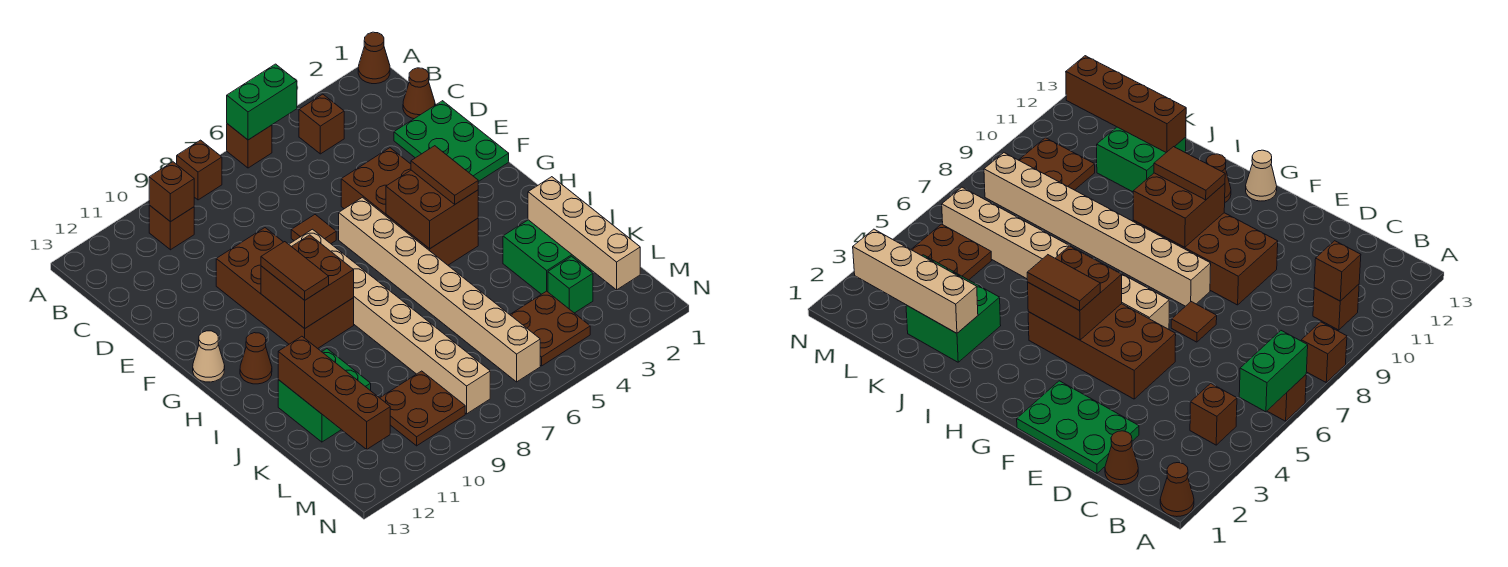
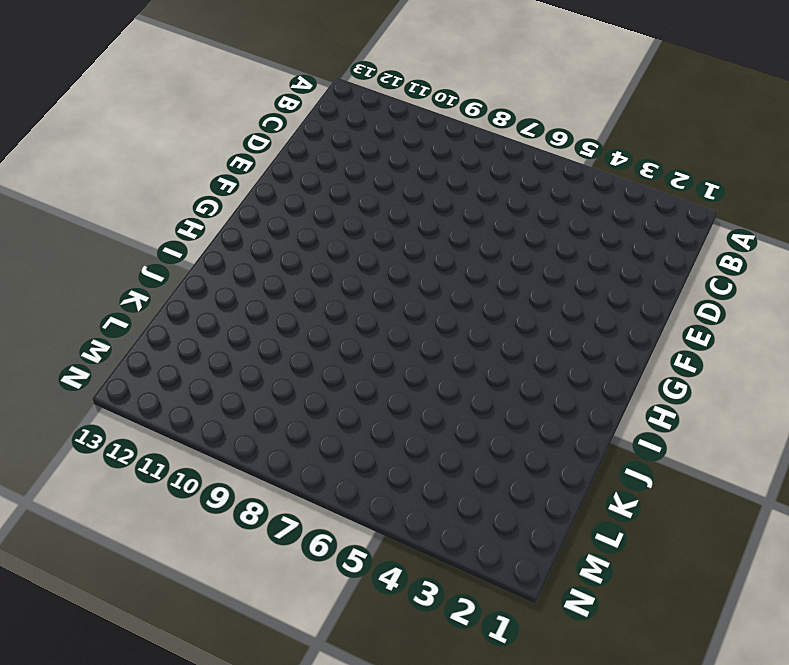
none -> brown 1x1 cone [358,32,390,84]
none -> brown 1x1 brick [227,124,272,168]
none -> brown 1x1 brick [177,140,222,200]

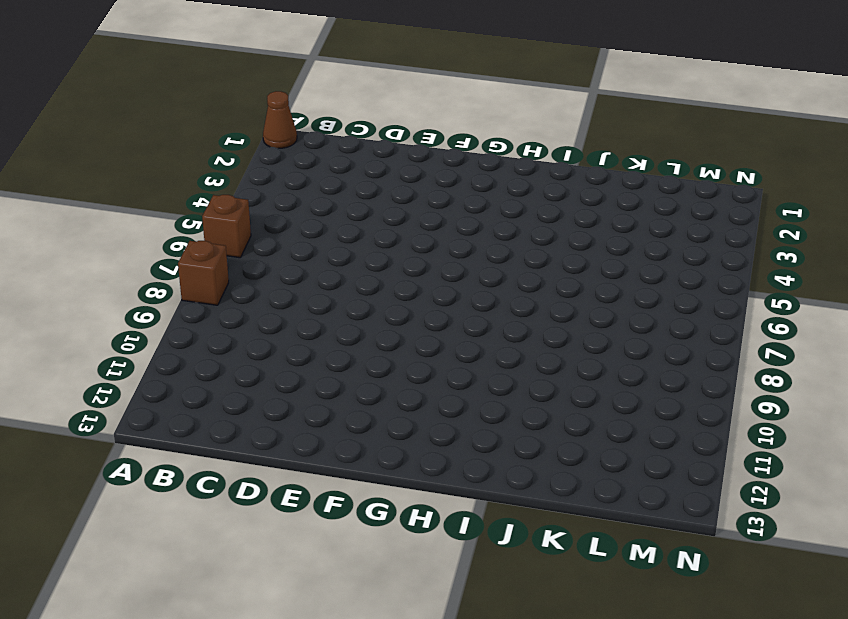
none -> brown 1x1 brick [299,94,344,154]
none -> brown 1x1 brick [149,205,194,250]
none -> brown 1x1 cone [403,68,435,119]

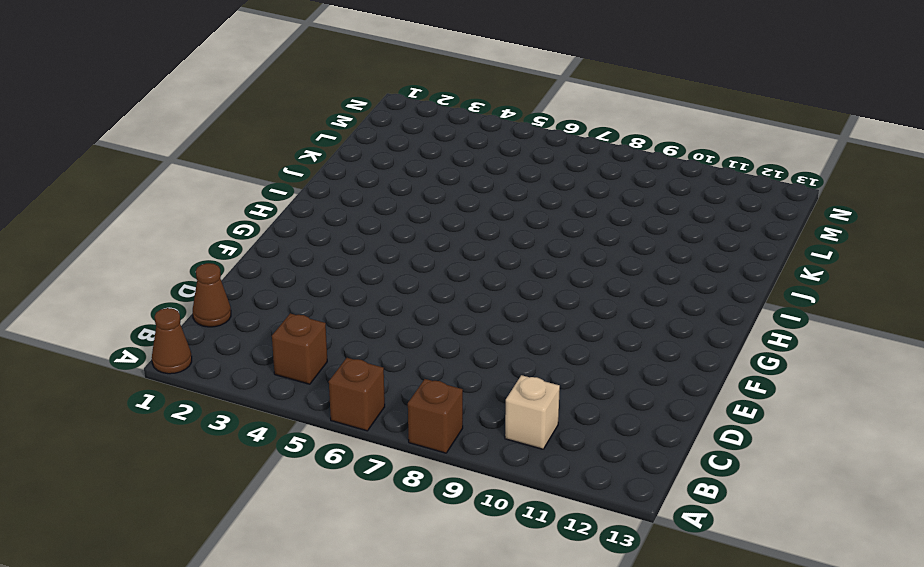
tan 1x1 brick [505,375,560,449] -> brown 1x1 brick [149,205,194,250]
none -> green 2x3 plate [394,101,509,182]
none -> brown 2x4 brick [341,148,478,265]
none -> brown 1x1 tile [291,215,336,244]

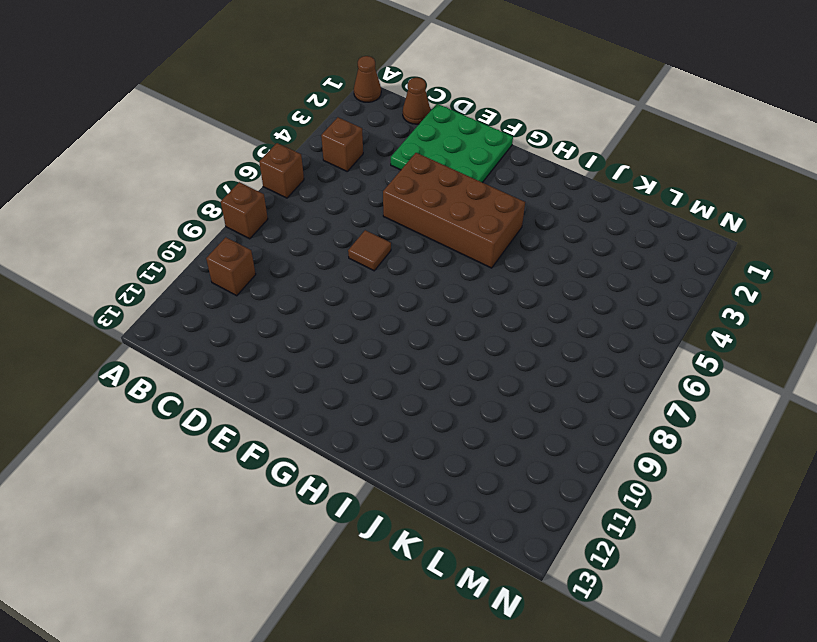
green 3x3 plate [391,104,513,183] -> green 2x3 plate [394,101,509,182]
none -> brown 2x4 brick [216,228,354,348]
none -> tan 1x8 brick [339,197,540,382]
none -> tan 1x8 brick [289,229,490,414]

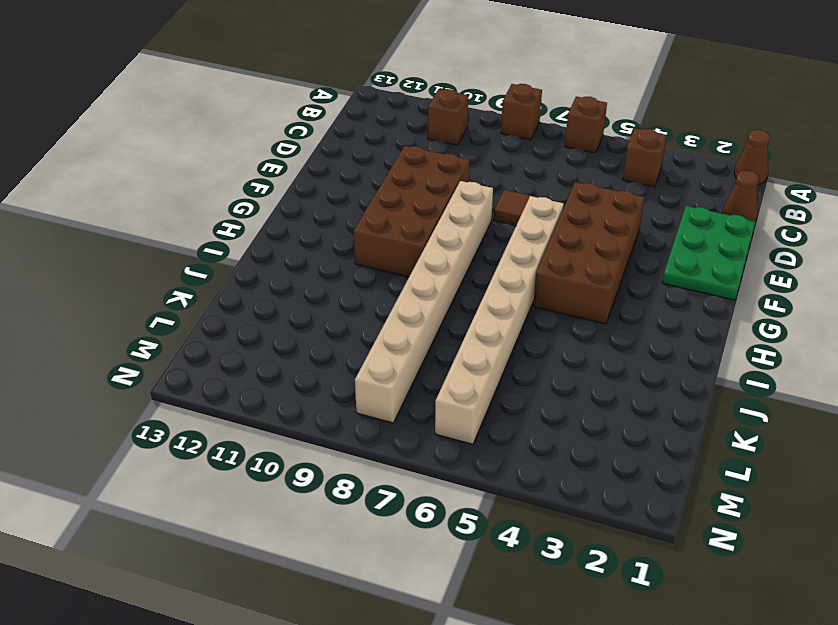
none -> tan 1x1 cone [193,331,225,382]
none -> brown 1x1 cone [240,333,272,384]
none -> green 2x2 brick [503,220,591,294]

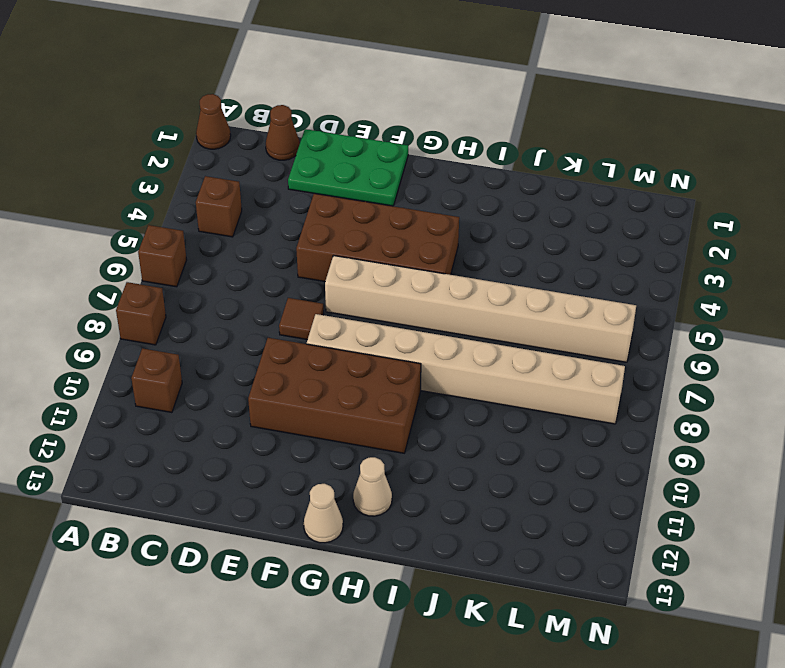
tan 1x1 cone [353,457,392,516] -> brown 1x1 cone [240,333,272,384]
none -> green 2x2 brick [503,220,591,294]
none -> green 2x2 brick [278,349,371,442]
none -> green 1x1 brick [548,256,593,313]

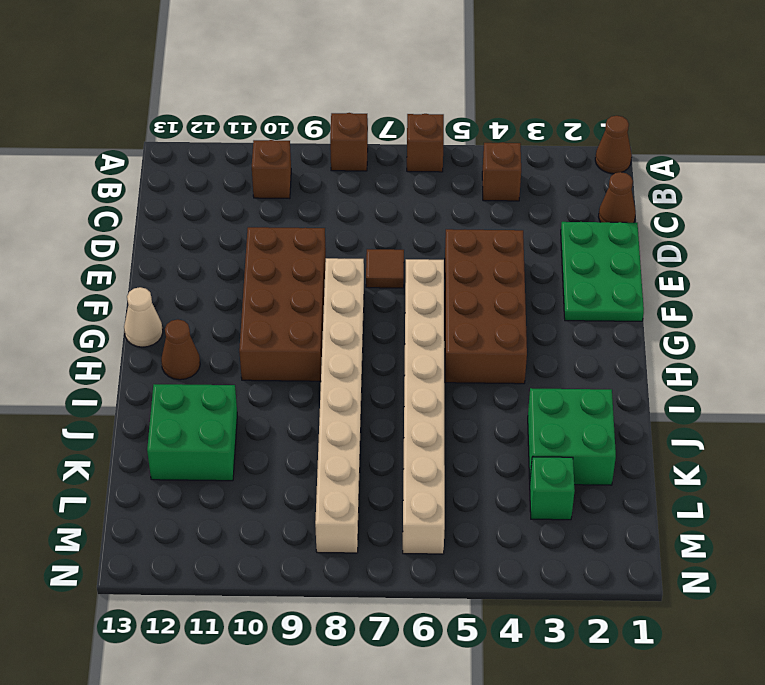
none -> brown 2x2 plate [510,291,590,366]
none -> brown 2x2 plate [380,371,465,446]
none -> green 1x2 brick [227,64,297,140]

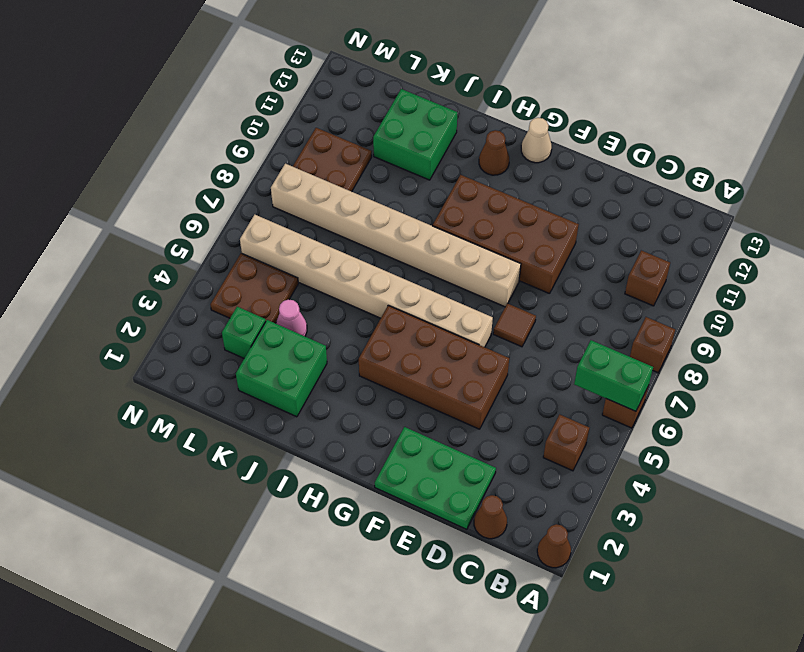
green 1x2 brick [574,340,653,411] -> green 1x2 brick turned to [227,64,297,140]
pink 1x1 cone [276,299,307,336] -> none
none -> brown 1x1 brick [149,162,194,222]
none -> brown 2x2 brick [386,170,478,249]
none -> brown 2x2 brick [261,235,354,328]

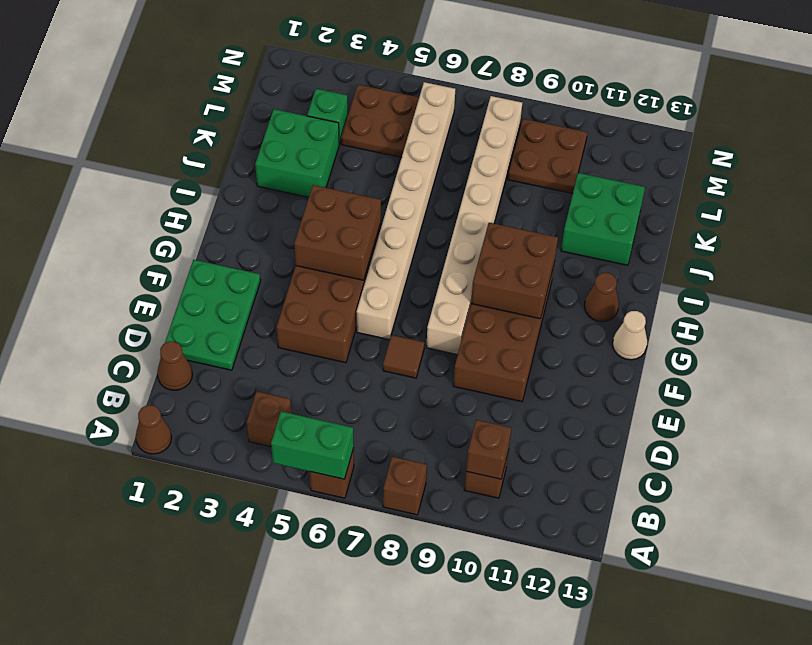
none -> tan 1x4 brick [528,177,640,290]
none -> brown 1x4 brick [278,336,390,449]
none -> brown 1x2 tile [411,146,478,204]

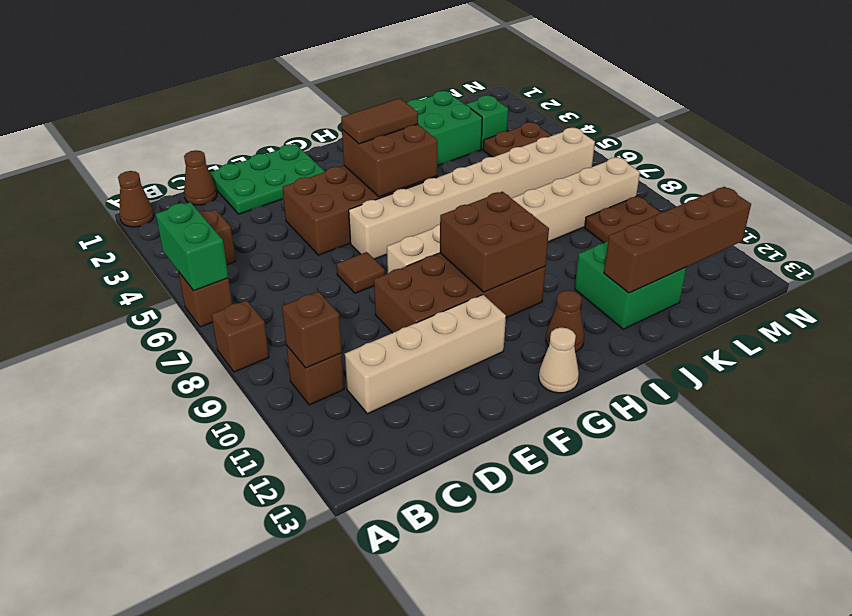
tan 1x4 brick [345,295,506,414] -> tan 1x4 brick moved to [528,177,640,290]
none -> brown 1x2 tile [261,242,329,300]

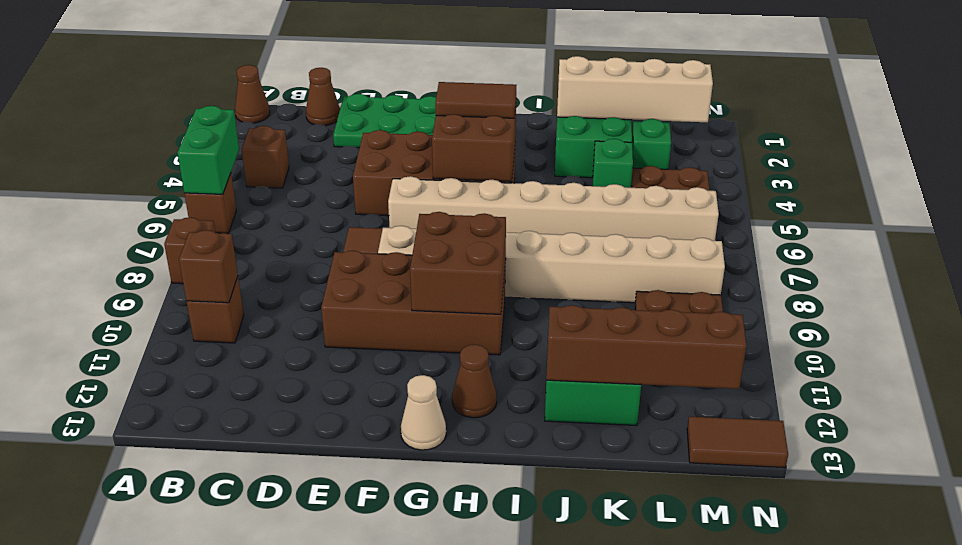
green 1x1 brick [593,139,633,188] -> none
brown 1x2 tile [687,417,788,468] -> brown 1x2 tile moved to [261,242,329,300]

